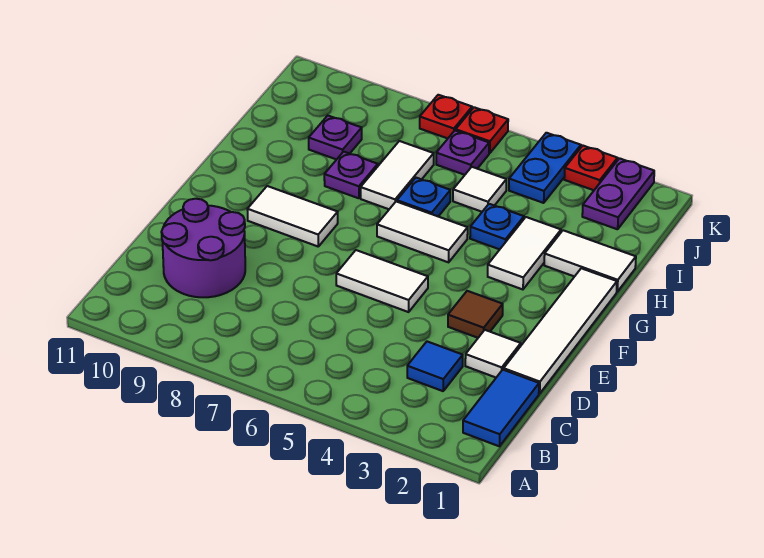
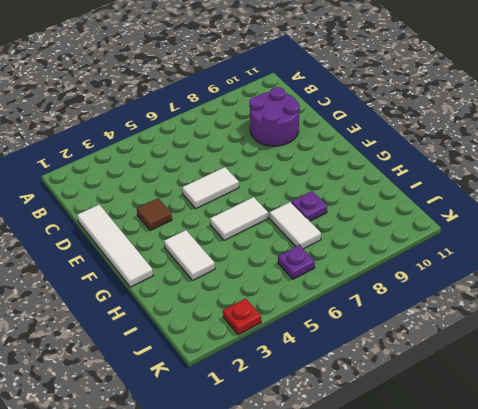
none -> blue 1x2 tile [463,370,539,446]
none -> blue 1x1 tile [407,342,463,391]
none -> white 1x1 tile [465,330,521,377]

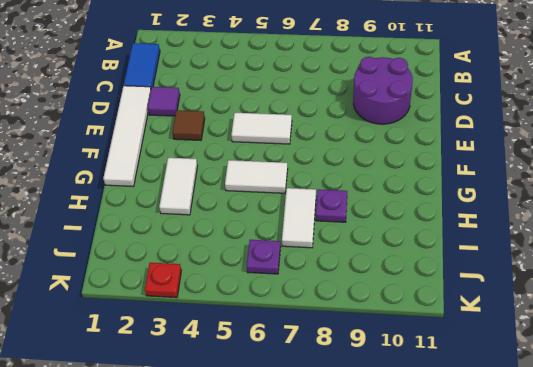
purple 1x1 tile [148,87,180,116] -> white 1x1 tile [465,330,521,377]
none -> blue 1x1 tile [407,342,463,391]
none -> white 1x2 tile [247,186,338,246]
none -> white 1x2 tile [544,230,636,292]

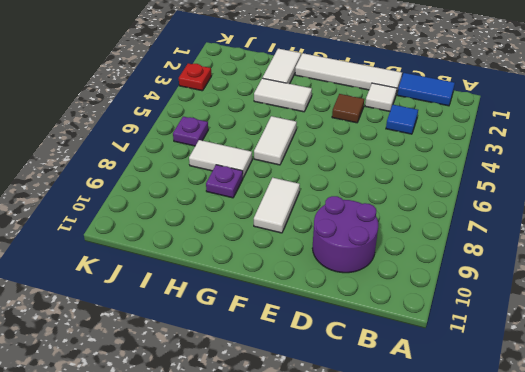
none -> white 1x2 tile [336,250,428,312]
none -> blue 1x1 plate [470,204,524,249]
none -> blue 1x1 plate [397,178,450,216]

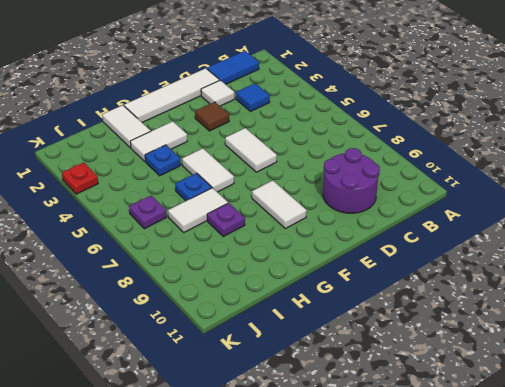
none -> white 1x1 tile [453,167,506,212]
none -> purple 1x1 plate [309,116,362,160]
none -> purple 1x2 plate [582,158,654,229]

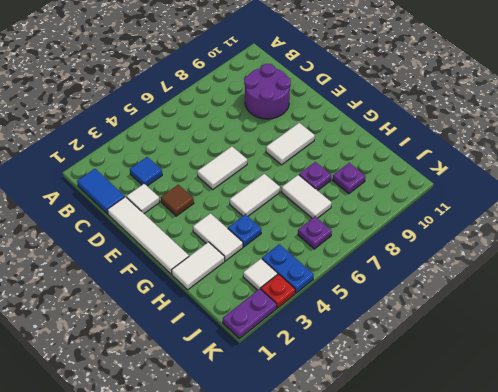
white 1x1 tile [243,259,278,290] -> white 1x1 tile moved to [453,167,506,212]
purple 1x2 plate [223,289,277,339] -> purple 1x2 plate turned to [582,158,654,229]
none -> blue 1x1 plate [397,178,450,216]
none -> red 1x1 plate [456,107,508,153]
none -> red 1x1 plate [420,95,472,138]

